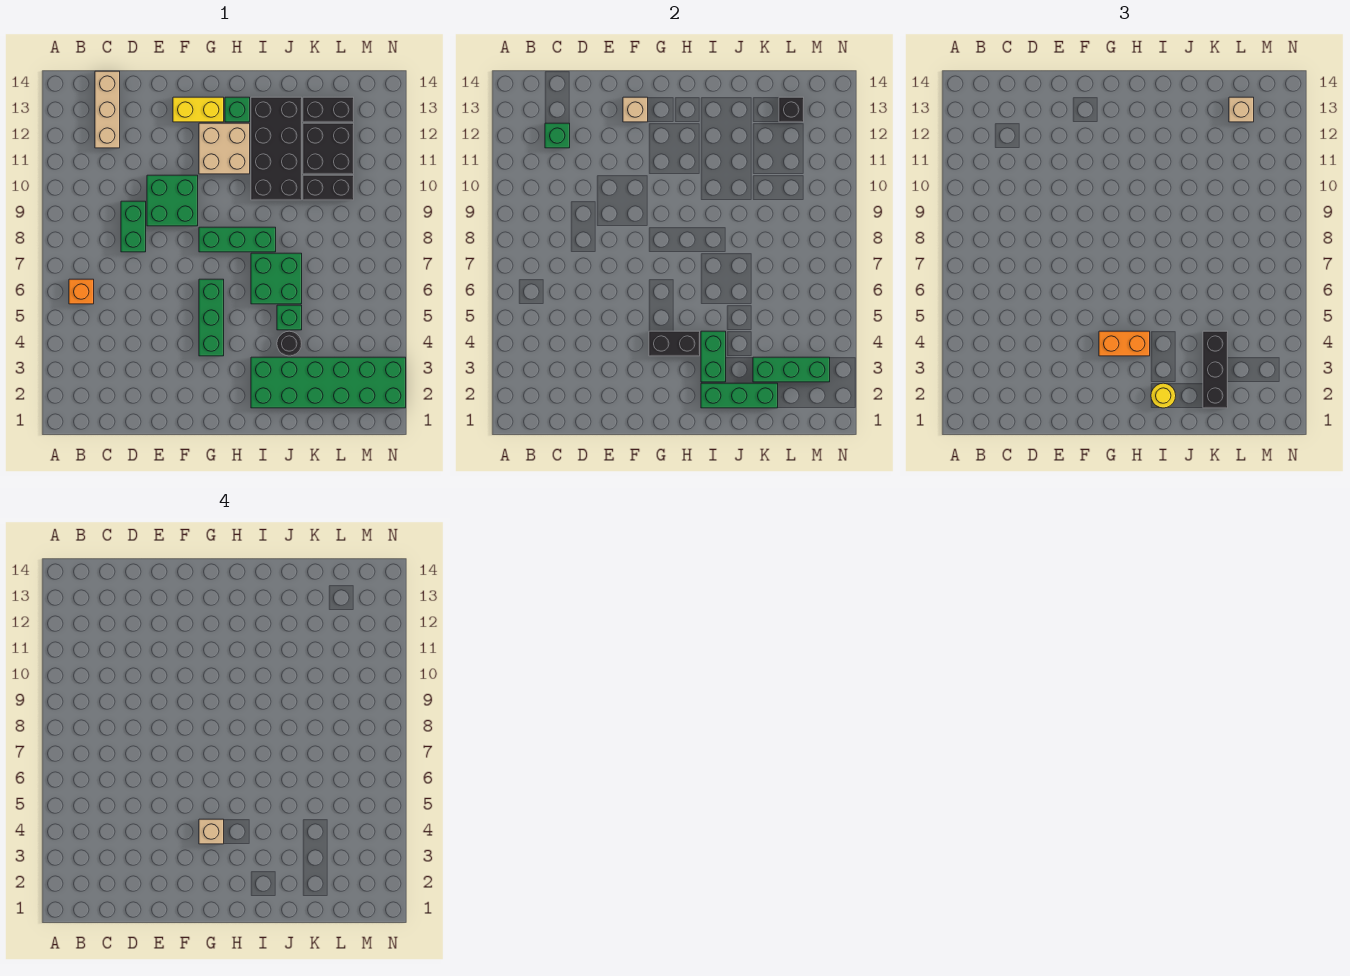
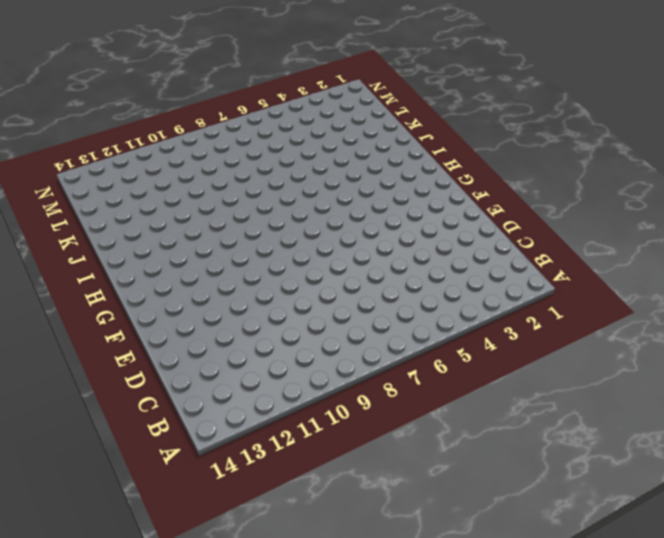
none -> orange 1x1 brick [69,279,94,304]
none -> tan 1x3 brick [95,71,120,148]
none -> green 1x2 brick [121,201,146,252]

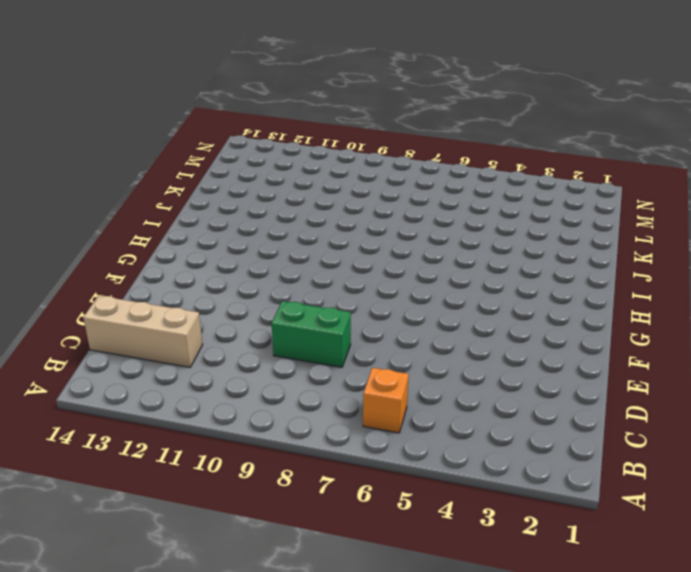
none -> green 2x2 brick [147,175,198,226]
none -> yellow 1x2 brick [173,97,224,122]
none -> green 1x3 brick [199,279,224,356]

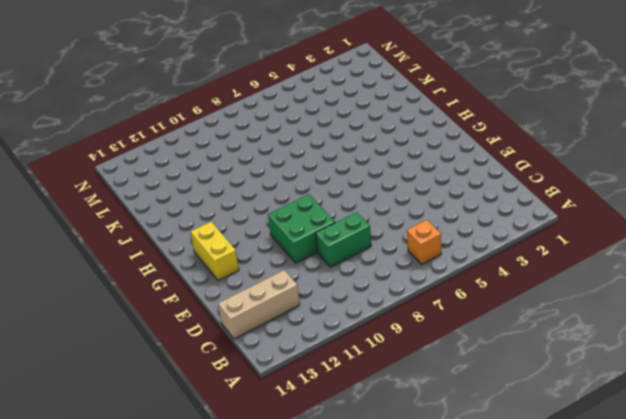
none -> green 1x3 brick [199,279,224,356]
none -> green 1x3 brick [199,227,276,252]
none -> tan 2x2 brick [199,123,250,174]

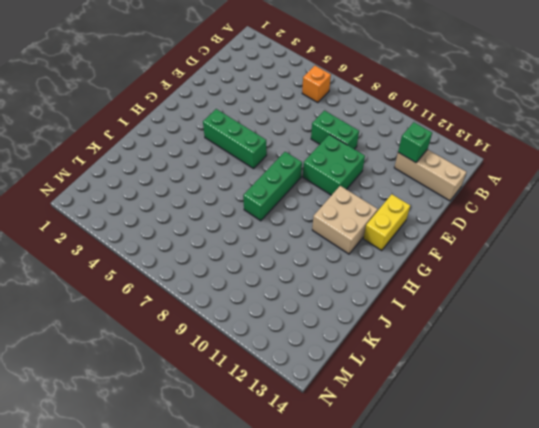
none -> green 1x1 brick [225,97,250,122]
none -> green 2x6 brick [251,357,406,408]
none -> green 2x2 brick [251,253,302,304]

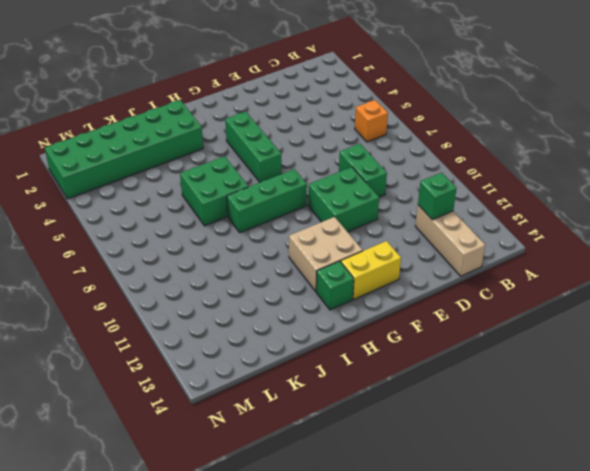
none -> black 2x4 brick [251,97,302,200]
none -> black 1x1 round brick [277,331,302,356]
none -> green 1x1 brick [277,305,302,330]

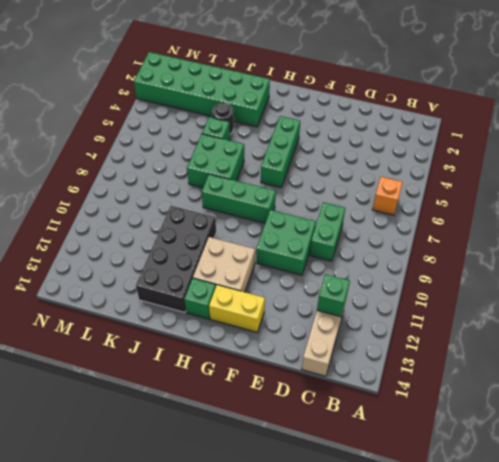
none -> black 1x2 brick [303,175,354,200]
none -> black 2x2 brick [303,123,354,174]
none -> black 1x2 brick [303,97,354,122]

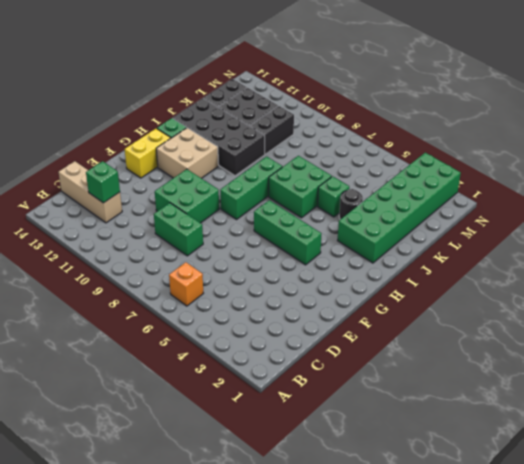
none -> tan 1x1 brick [623,97,648,122]
none -> black 1x2 brick [649,331,700,356]
none -> green 1x3 brick [701,383,778,408]

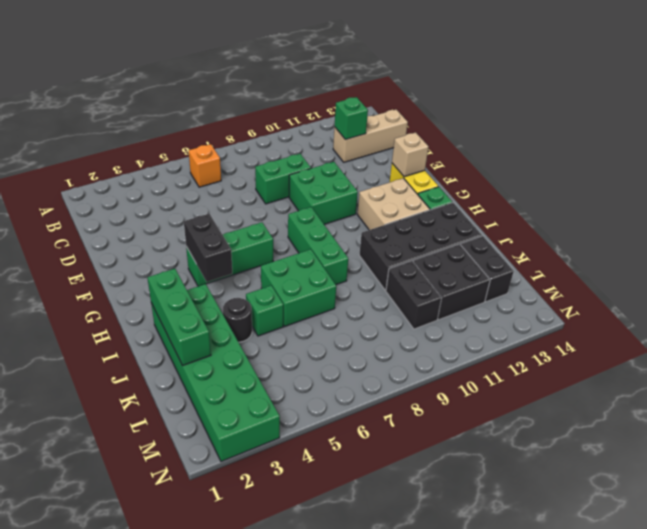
none -> green 1x2 brick [701,331,726,382]
none -> green 1x3 brick [753,357,830,382]
none -> black 1x1 brick [779,97,804,122]

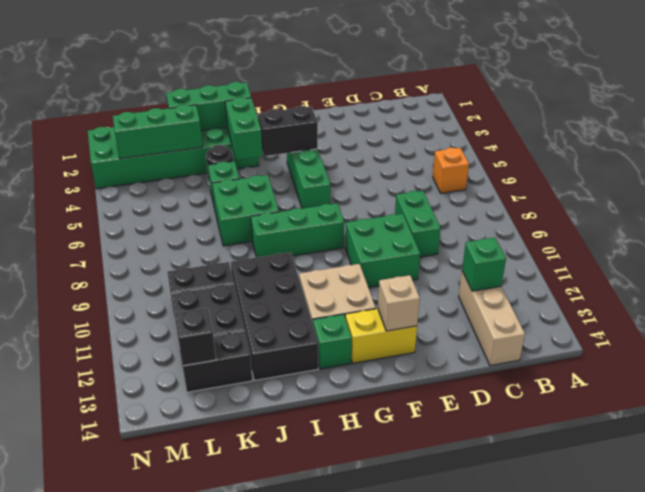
none -> orange 1x2 brick [1099,331,1150,356]
none -> yellow 1x1 round brick [1151,383,1176,408]
none -> black 1x3 brick [1203,331,1228,408]

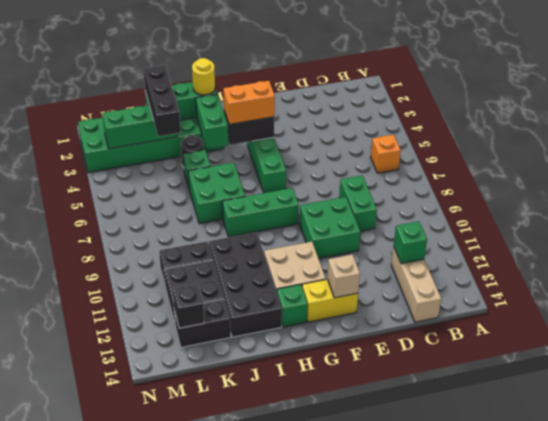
none -> tan 1x1 brick [1229,97,1254,122]
none -> tan 1x1 brick [199,819,224,844]

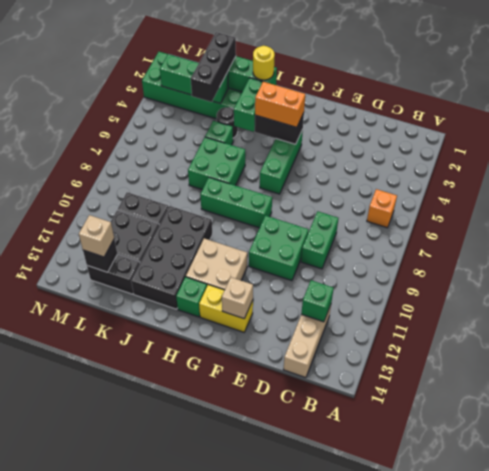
none -> tan 1x1 brick [199,819,224,844]

